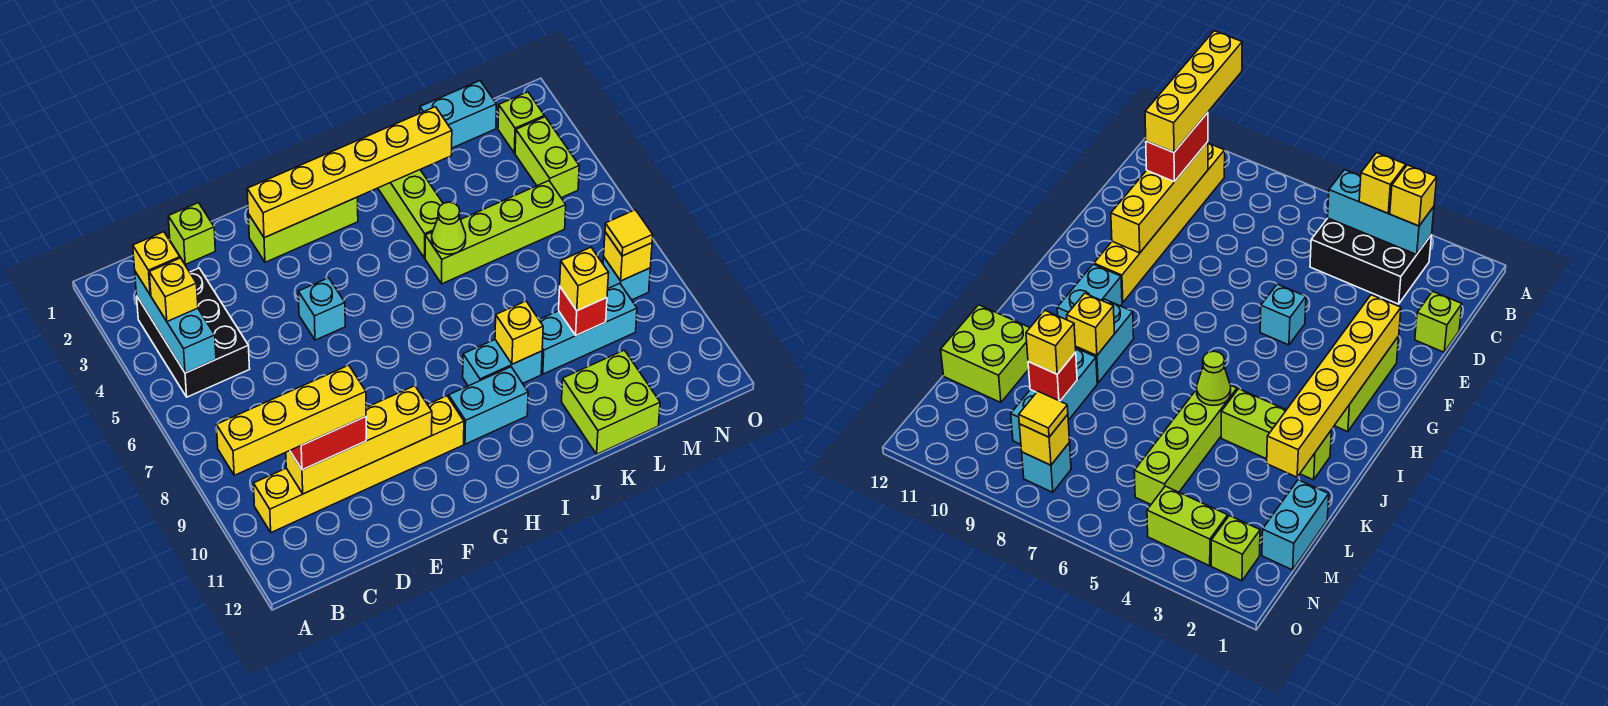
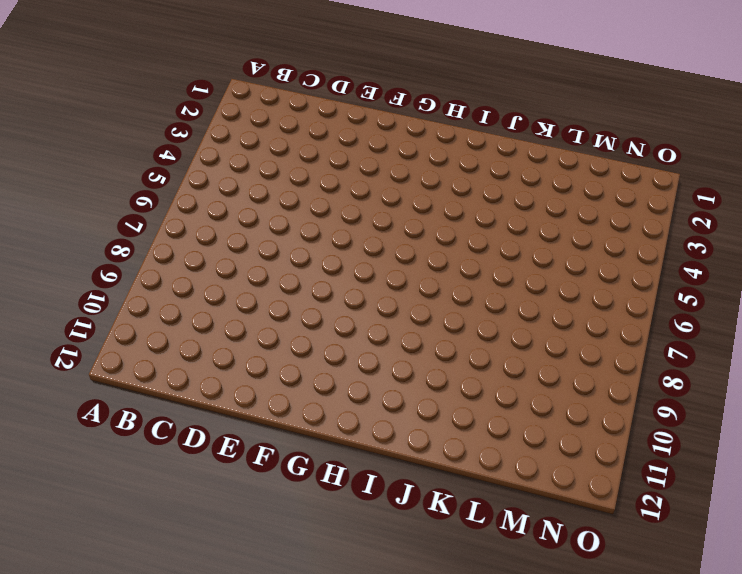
none -> black 2x3 brick [137,268,250,397]
none -> yellow 1x6 brick [253,396,464,532]
none -> lime 1x1 brick [168,203,215,264]

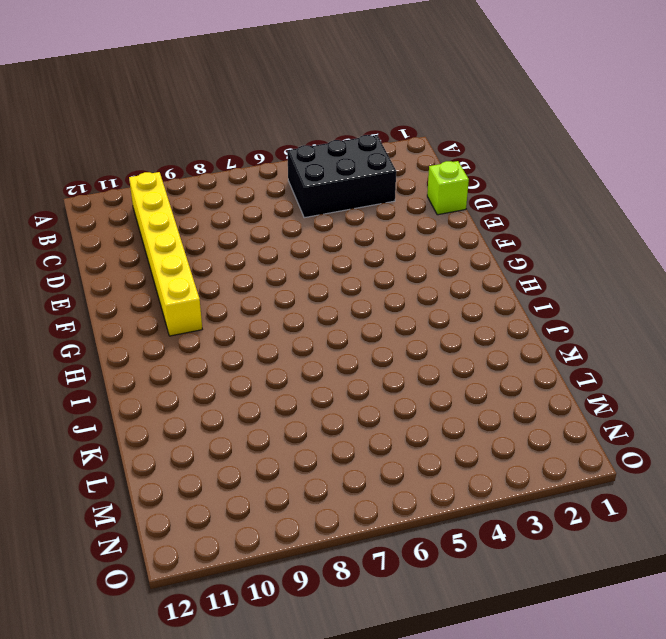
none -> lime 1x3 brick [248,197,358,262]
none -> cyan 1x1 brick [298,278,345,340]
none -> cyan 1x2 brick [449,367,528,444]

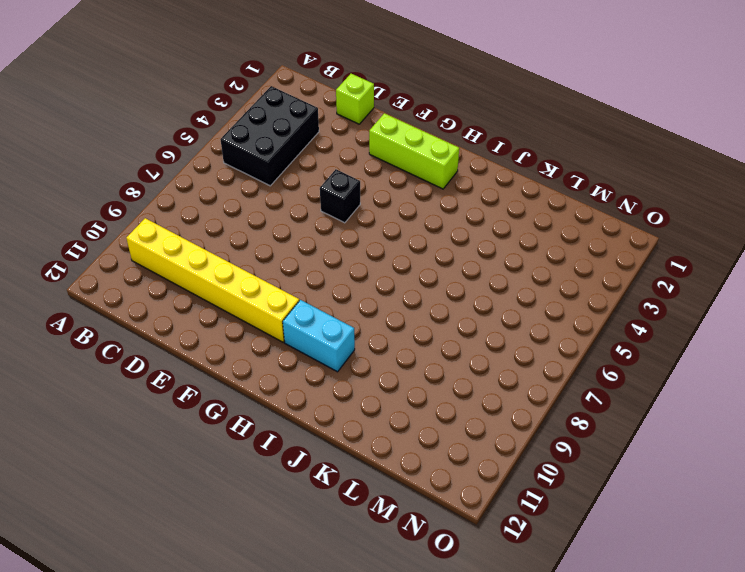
black 1x1 brick [320,169,360,223] -> cyan 1x1 brick [298,278,345,340]
none -> cyan 1x2 brick [463,340,542,386]
none -> lime 1x3 brick [378,170,443,258]
none -> lime 1x4 brick [425,181,566,284]

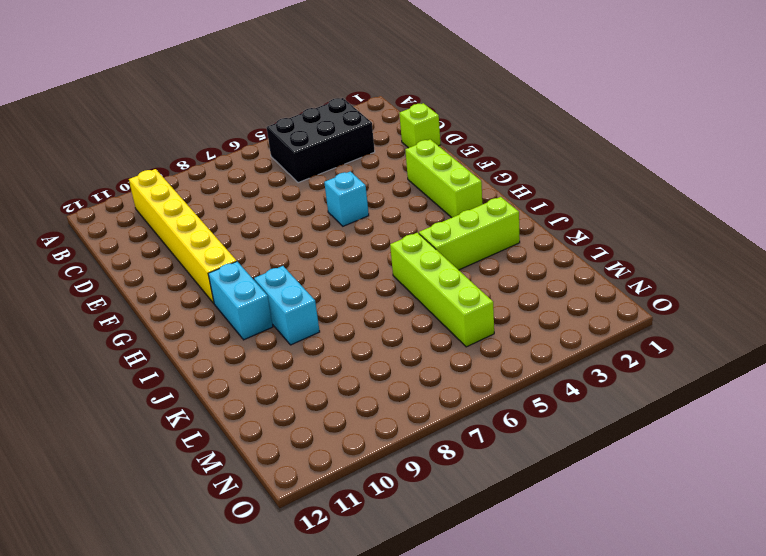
none -> cyan 1x3 brick [539,283,637,374]
none -> lime 2x2 brick [561,350,660,454]
none -> cyan 1x2 brick [420,81,496,148]

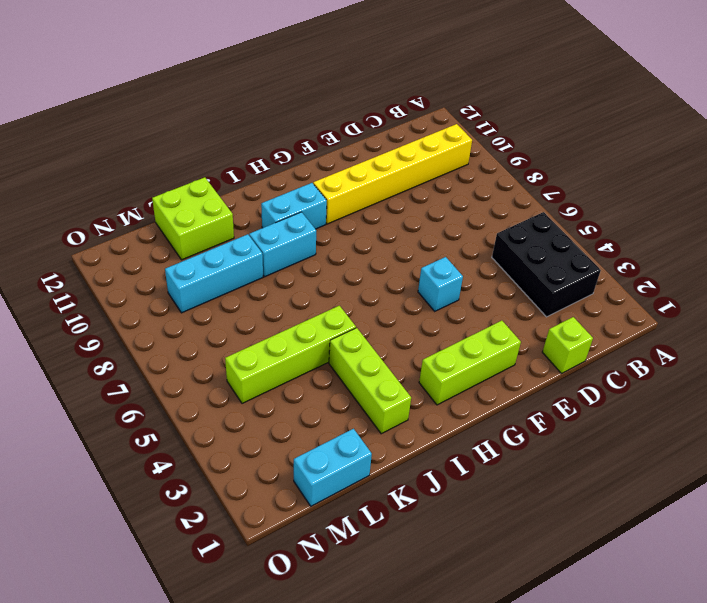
none -> lime 1x1 brick [498,92,544,153]
none -> lime 1x2 brick [515,117,579,198]
none -> cyan 1x1 brick [603,258,650,300]

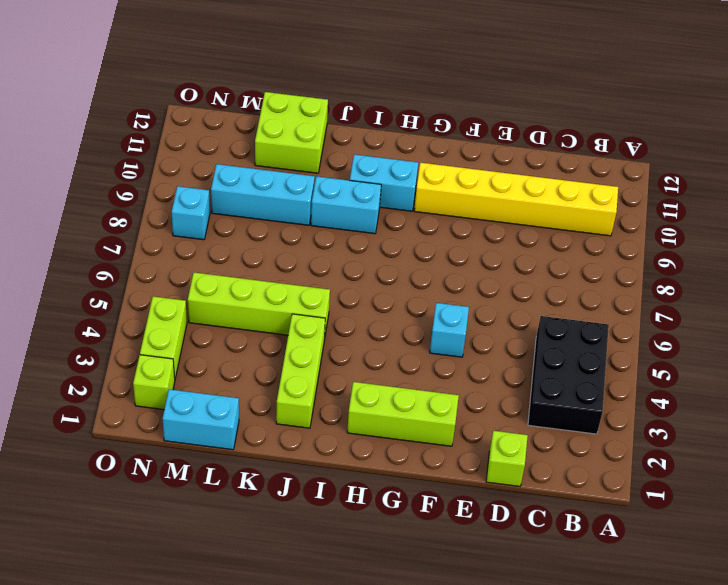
none -> cyan 1x3 brick [135,272,216,373]
none -> yellow 1x4 brick [286,386,432,494]
none -> yellow 1x6 brick [247,107,452,238]

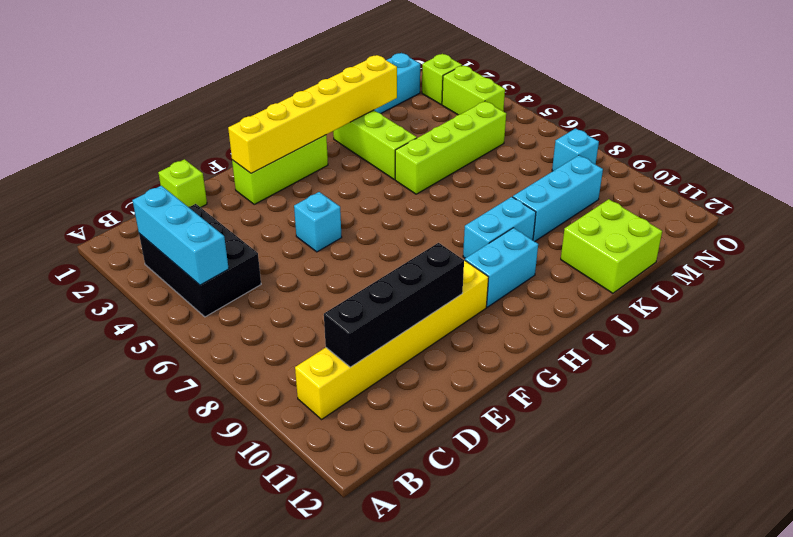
black 1x4 brick [324,243,464,367] -> yellow 1x4 brick [286,386,432,494]
none -> lime 1x1 cone [432,202,466,254]
none -> yellow 1x1 brick [495,301,543,364]
none -> red 1x1 brick [559,287,607,335]

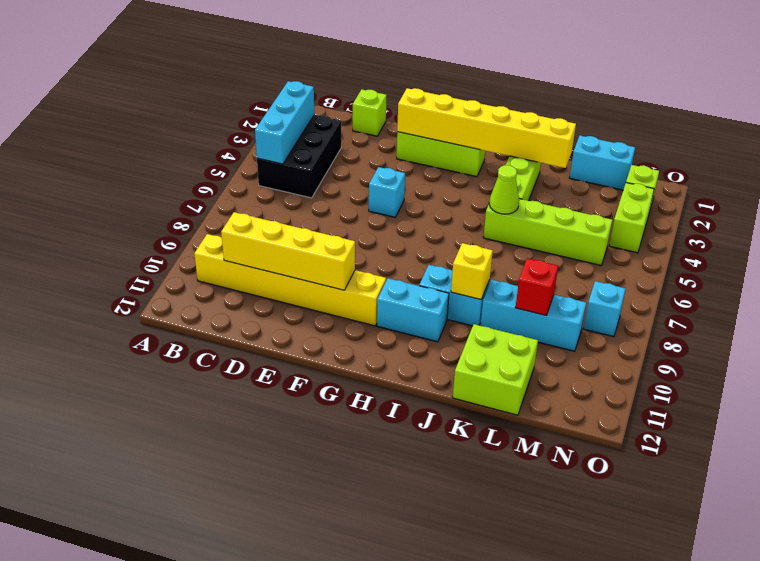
none -> yellow 1x1 brick [604,232,652,281]
none -> yellow 1x1 brick [133,232,180,295]
none -> yellow 1x1 brick [149,258,198,322]

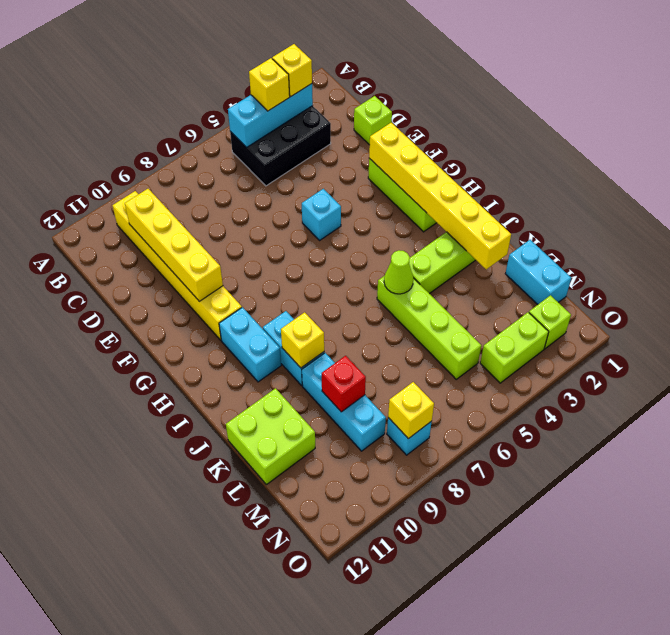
none -> red 1x2 brick [290,417,366,470]
none -> yellow 1x1 brick [560,247,609,311]
none -> yellow 1x1 tile [605,210,653,256]

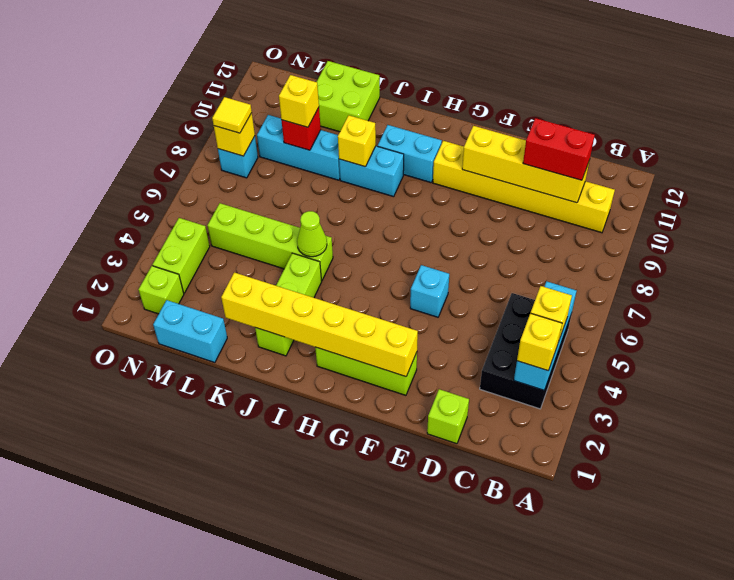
none -> yellow 1x4 brick [216,365,366,475]

